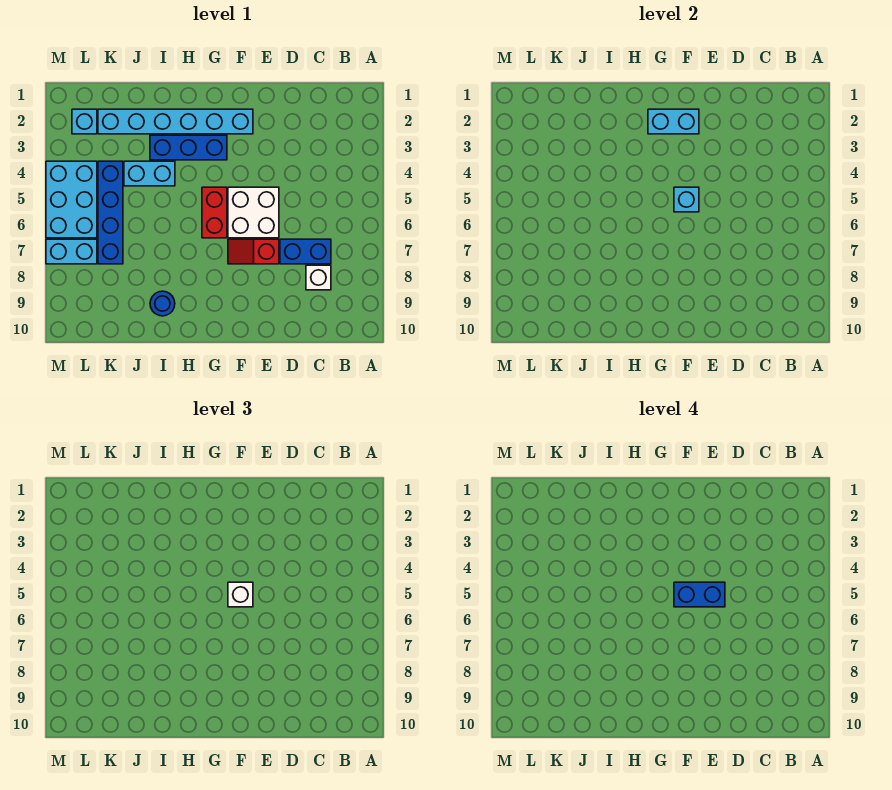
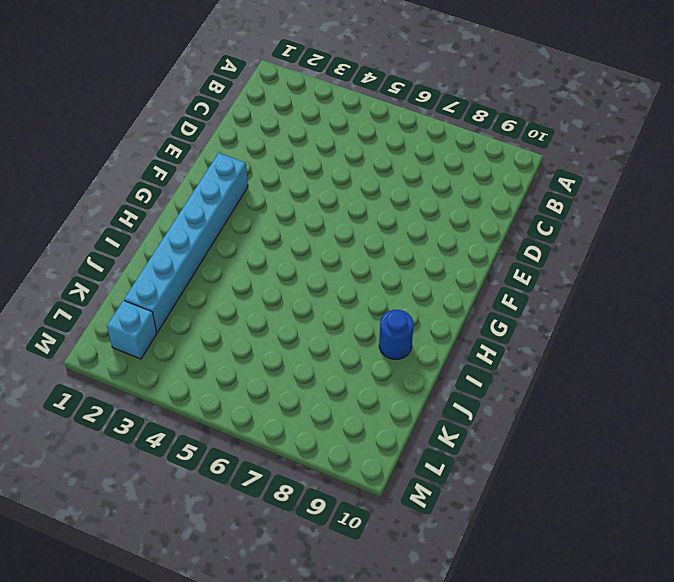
none -> blue 1x2 brick [280,239,331,264]
none -> white 1x1 brick [306,265,331,290]
none -> white 2x2 brick [228,187,279,238]

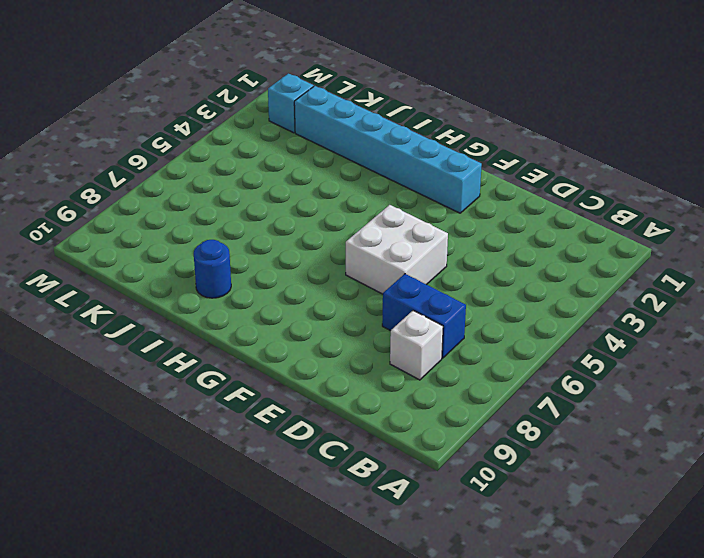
none -> red 1x2 slope [228,239,279,264]
none -> blue 1x3 brick [150,135,227,160]
none -> red 1x2 brick [202,187,227,238]

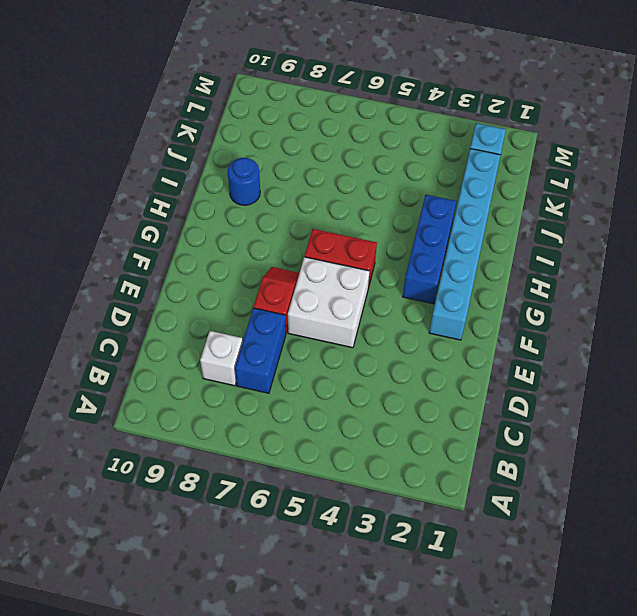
none -> cyan 1x2 brick [124,161,175,186]
none -> blue 1x4 brick [98,161,123,264]
none -> cyan 2x3 brick [46,161,97,238]

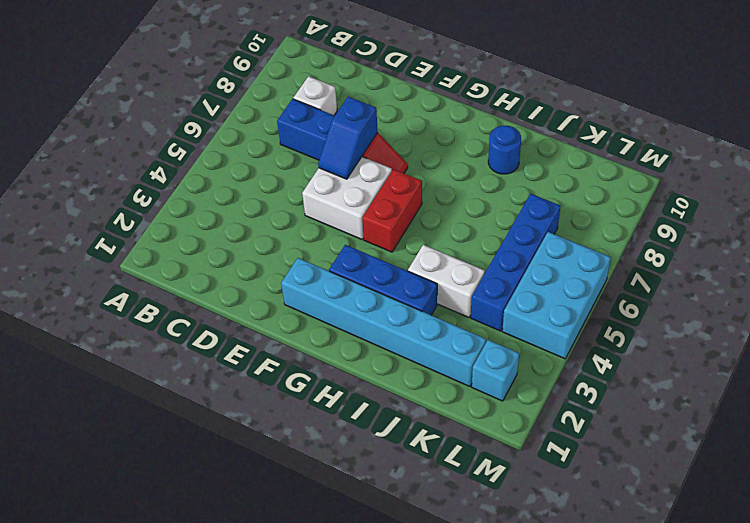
blue 1x2 slope [318,97,378,179] -> none
white 1x2 brick [408,245,485,317] -> cyan 1x2 brick [124,161,175,186]
none -> cyan 1x2 brick [46,239,97,264]
none -> cyan 1x2 brick [648,109,699,134]
none -> cyan 1x1 brick [674,187,699,212]

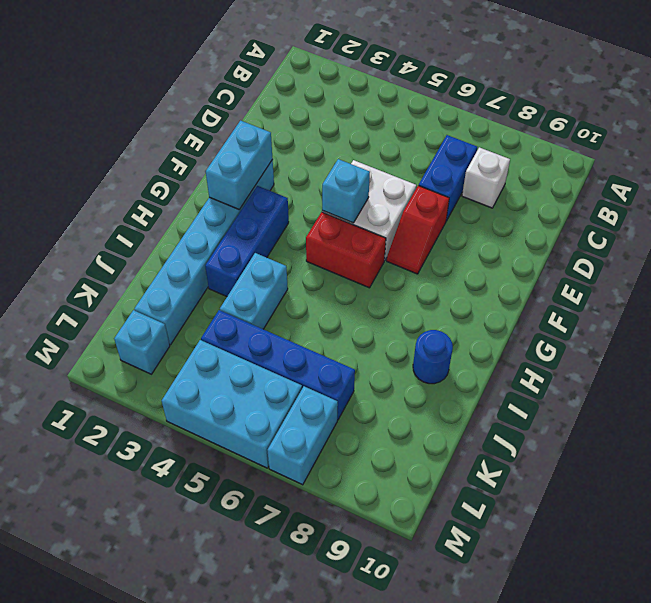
none -> white 1x1 brick [228,582,253,607]
none -> blue 1x2 brick [674,582,725,607]

